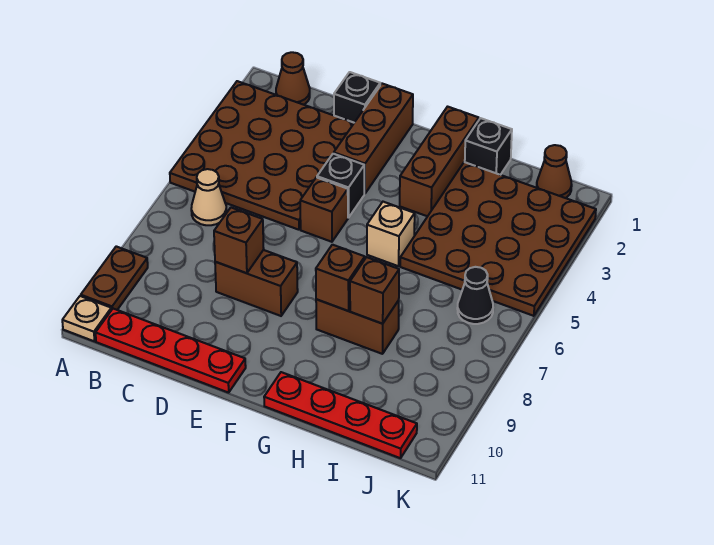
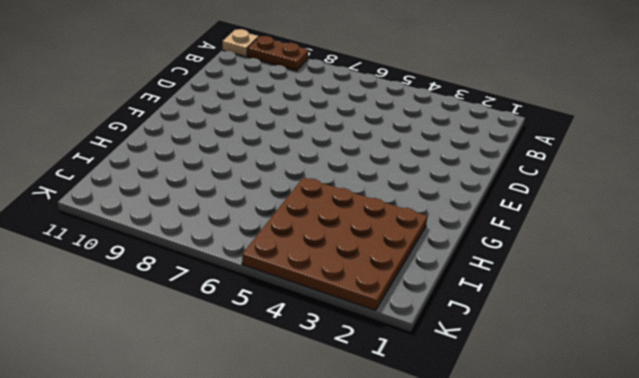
none -> brown 4x4 plate [170,81,354,230]
none -> brown 1x1 cone [276,52,310,105]
none -> tan 1x1 cone [191,169,226,225]

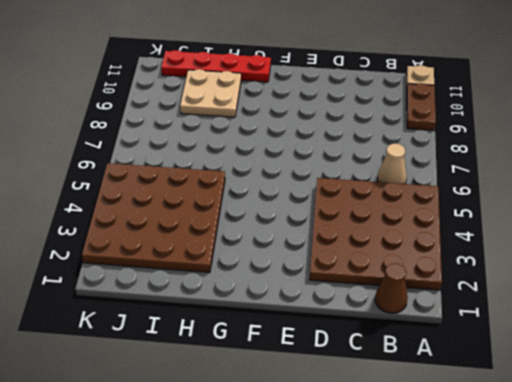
tan 2x2 plate [180,69,241,117] -> none
none -> red 1x4 plate [96,309,246,393]
none -> black 1x1 brick [334,72,380,123]
none -> brown 1x2 brick [215,250,298,316]

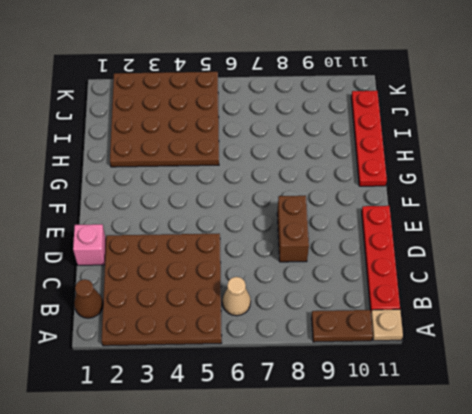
pink 1x1 brick [73,224,106,265] -> black 1x1 brick [334,72,380,123]
none -> brown 1x3 brick [334,84,413,194]
none -> black 1x1 brick [317,154,364,218]
none -> brown 1x1 brick [300,177,348,242]

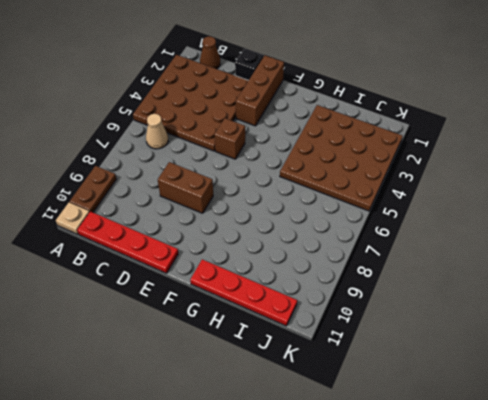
none -> black 1x1 brick [317,154,364,218]
none -> brown 1x3 brick [400,107,479,216]
none -> tan 1x1 brick [367,202,415,266]

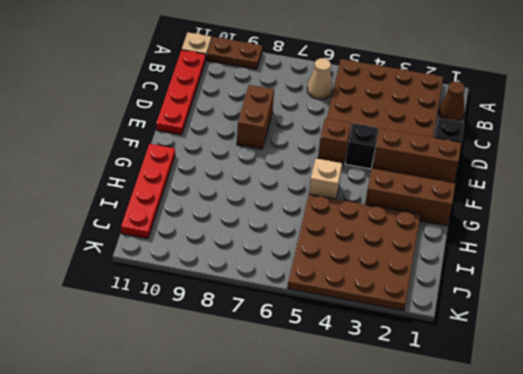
none -> brown 1x2 brick [316,299,399,354]
none -> black 1x1 brick [465,118,512,175]
none -> brown 1x1 cone [537,145,572,198]

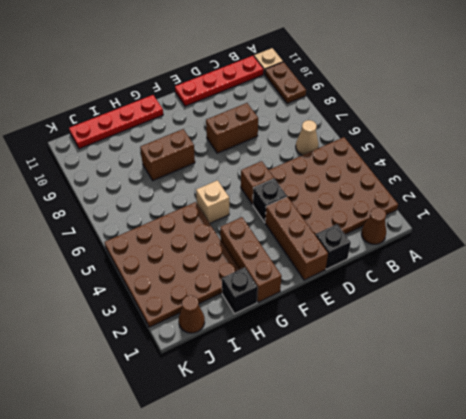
none -> black 1x1 cone [457,267,493,324]
none -> brown 1x1 brick [214,208,264,273]
none -> brown 1x1 brick [316,245,365,311]

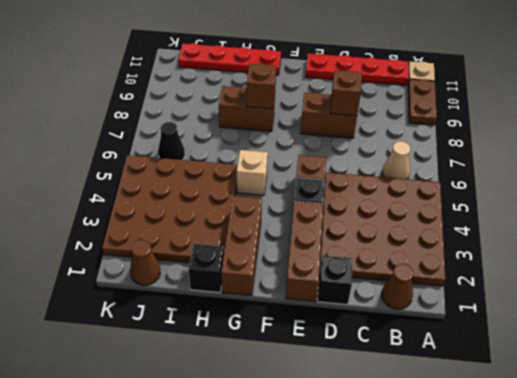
none -> brown 1x1 brick [350,257,399,324]

